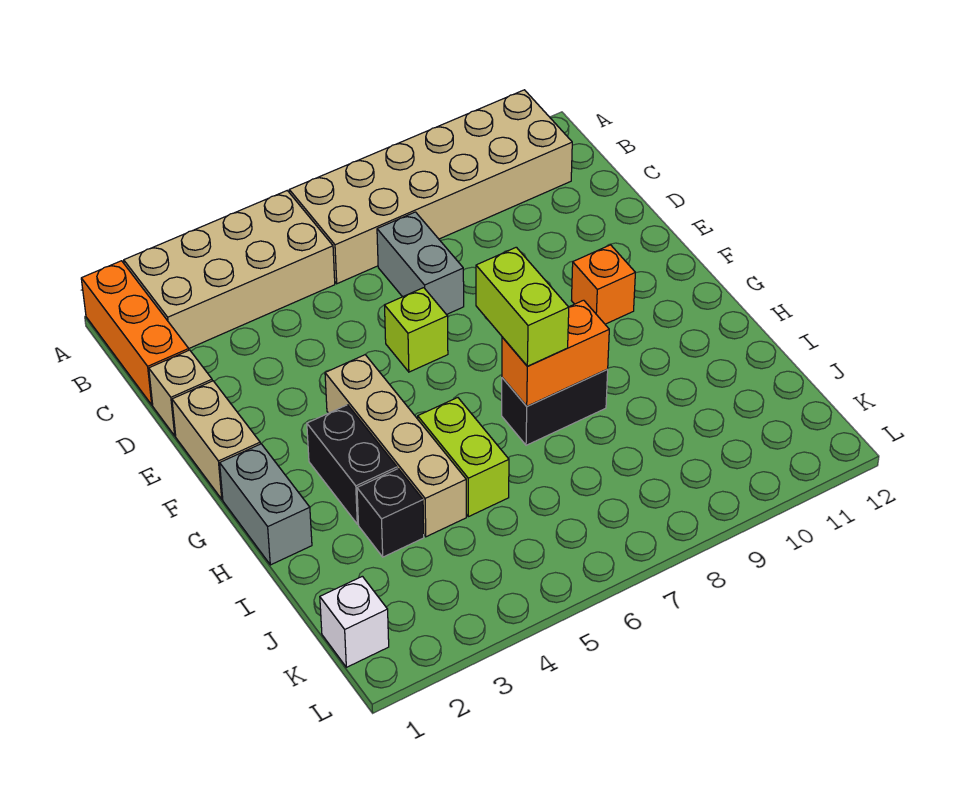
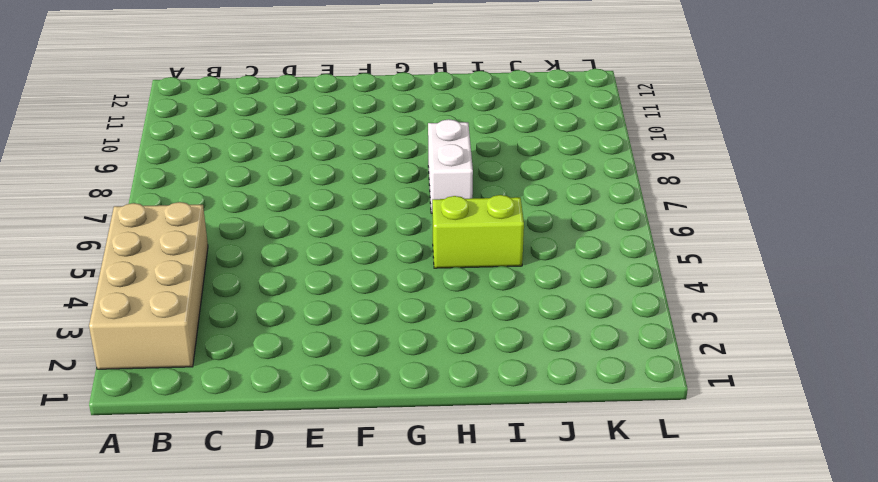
white 1x2 brick [428,119,473,213] -> black 1x2 brick [502,370,608,445]
none -> orange 1x3 brick [81,261,189,405]
none -> tan 2x6 brick [289,90,572,284]
none -> grey 1x2 brick [377,212,464,315]

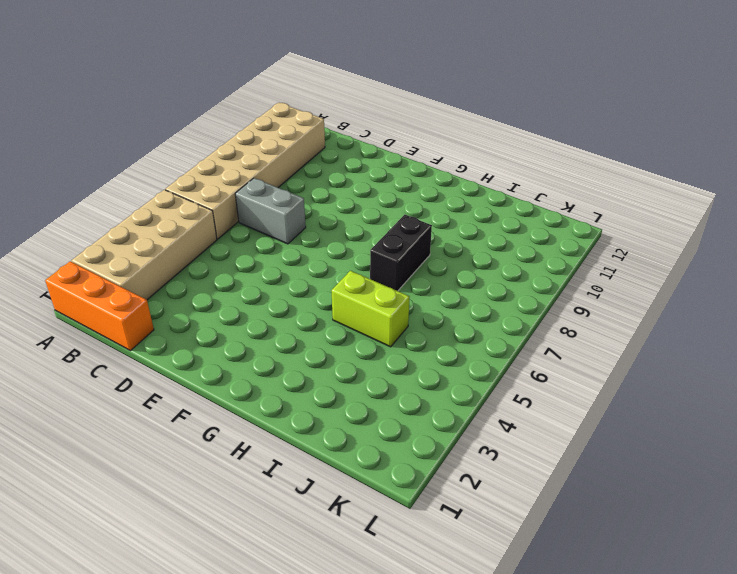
none -> tan 1x1 brick [149,350,212,436]
none -> tan 1x2 brick [172,381,260,499]
none -> lime 1x1 brick [385,288,448,372]

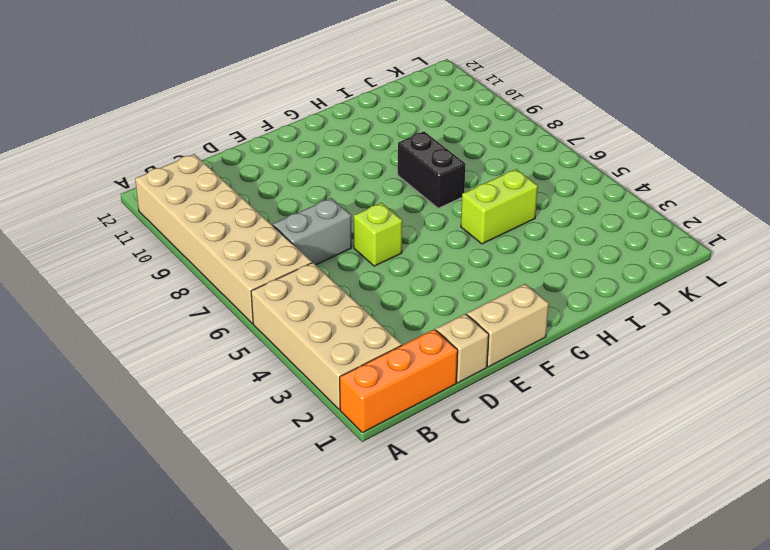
none -> tan 1x4 brick [325,355,466,537]
none -> orange 1x1 brick [571,245,635,324]
none -> grey 1x2 brick [220,444,312,565]

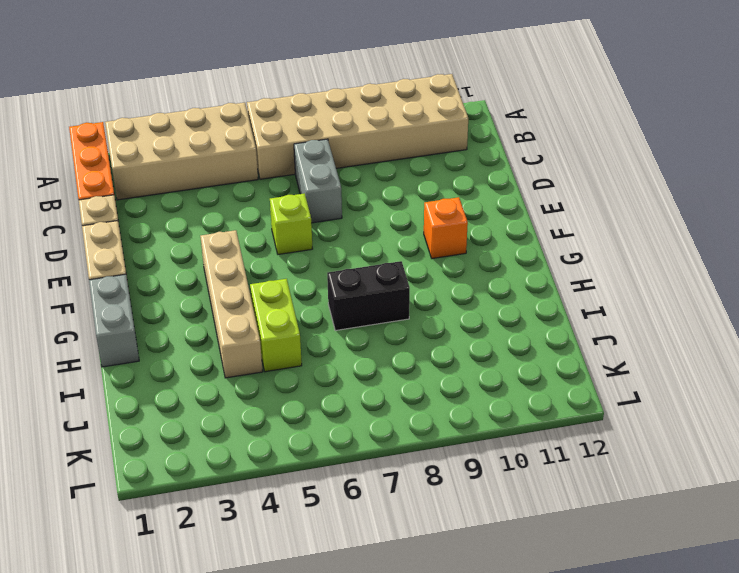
none -> black 1x2 brick [307,405,397,524]
none -> black 1x1 brick [357,469,424,557]
none -> white 1x1 brick [320,576,389,667]

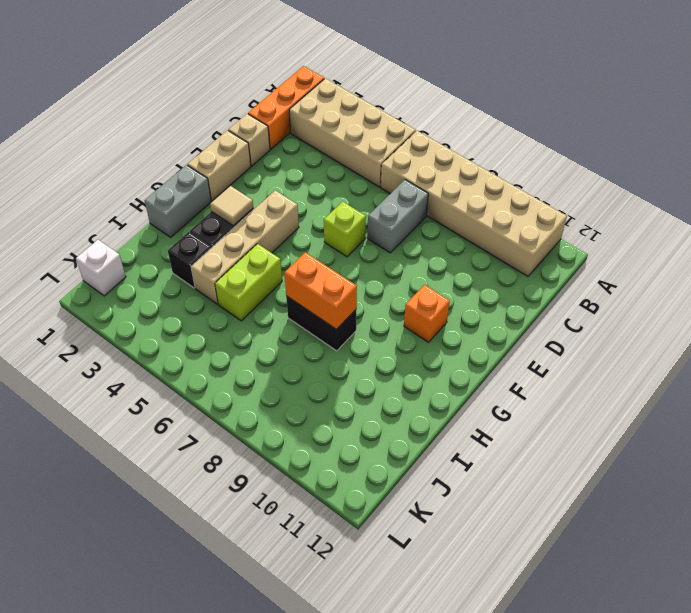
tan 1x1 tile [210,186,253,226] -> none
none -> lime 1x2 brick [476,247,569,366]

